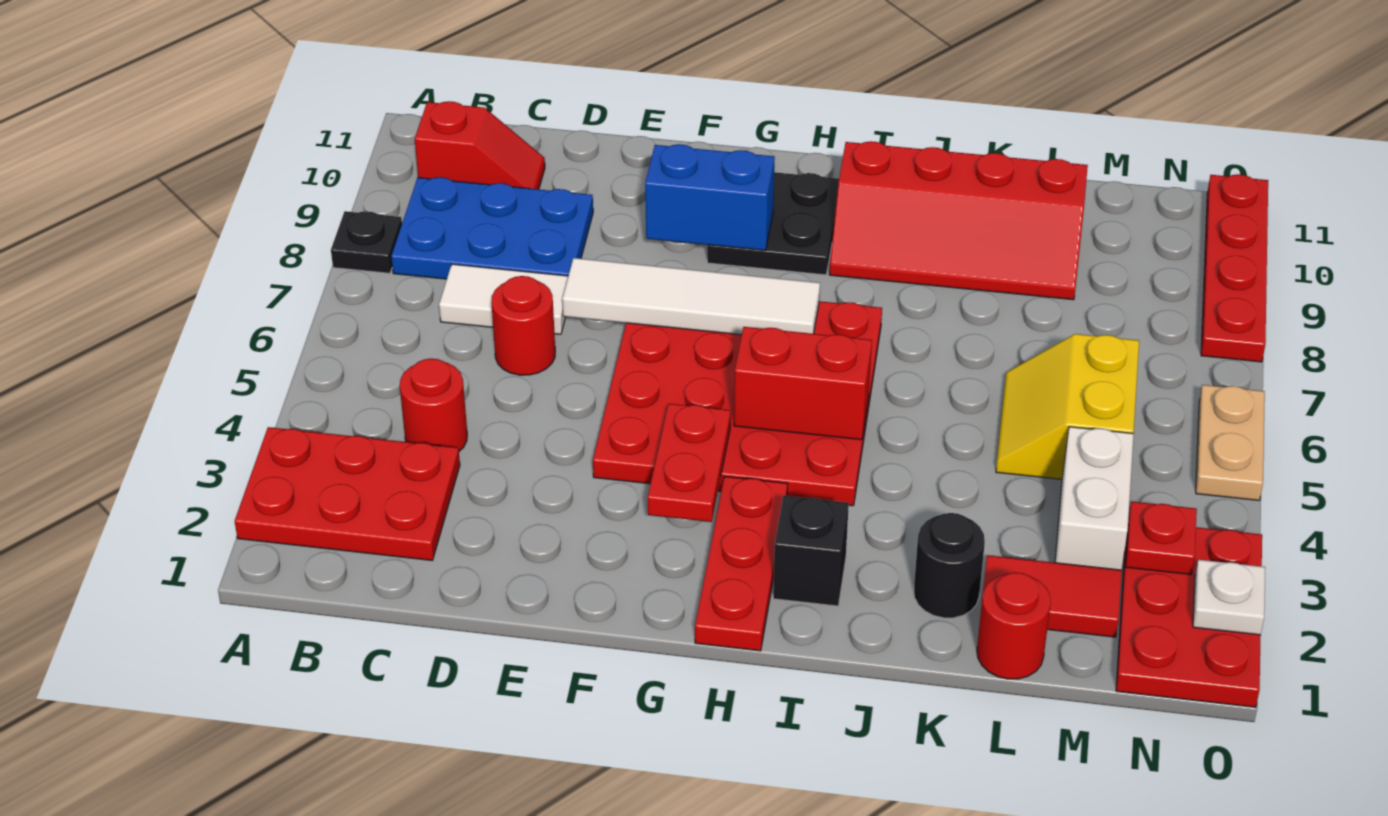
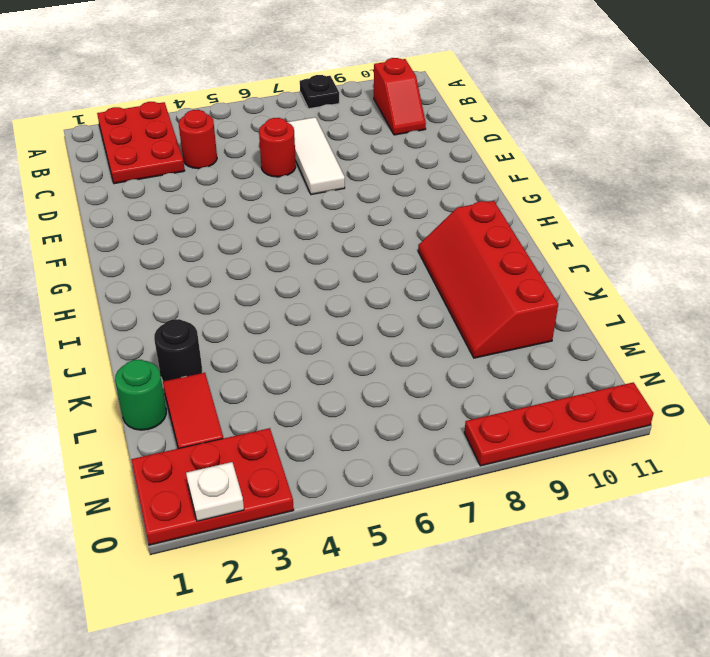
white 1x3 tile [287,117,345,195] -> white 1x2 tile [439,264,568,334]
green 1x1 round brick [115,360,166,430] -> red 1x1 round brick [977,573,1051,679]
none -> blue 2x3 plate [391,177,593,279]
none -> red 4x4 plate [593,301,882,506]
none -> black 2x2 plate [707,172,839,275]

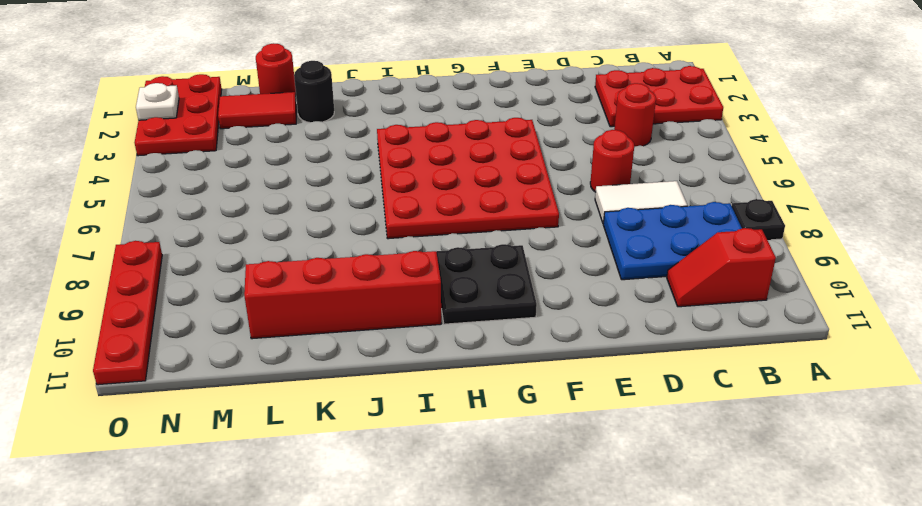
none -> red 1x3 plate [695,477,788,651]
none -> black 1x1 brick [773,496,849,606]
none -> yellow 2x2 slope [996,334,1139,479]

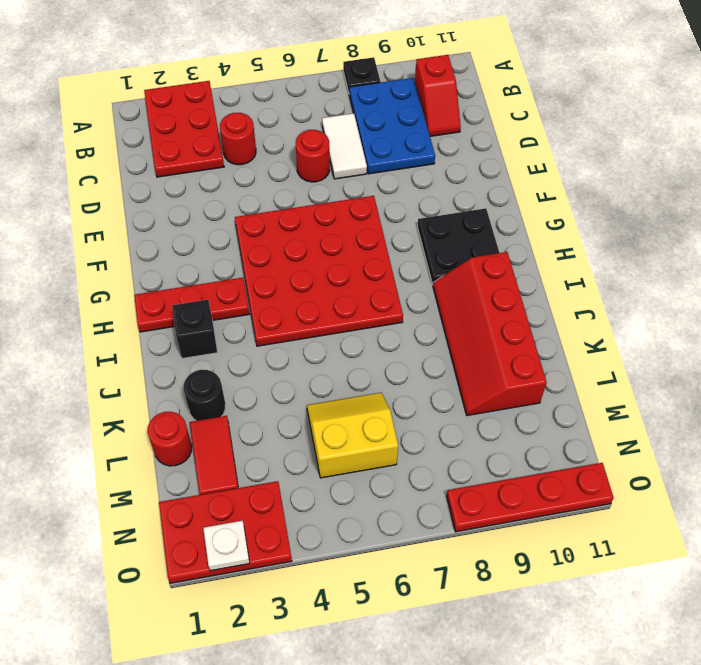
none -> white 1x2 brick [1055,427,1134,570]
none -> tan 1x2 plate [1196,385,1265,500]
none -> white 1x4 tile [562,258,820,335]

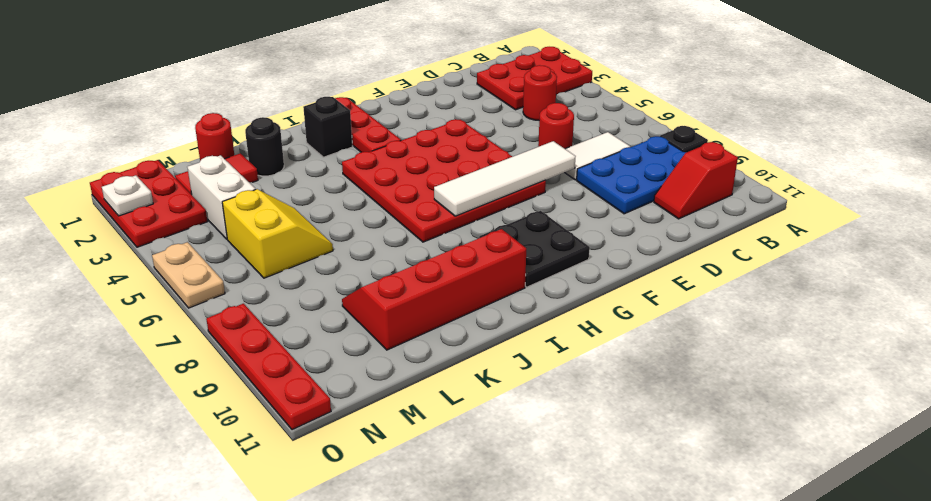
none -> blue 1x2 brick [645,144,775,250]
none -> red 1x2 plate [648,404,731,522]
none -> red 1x2 brick [734,327,872,440]

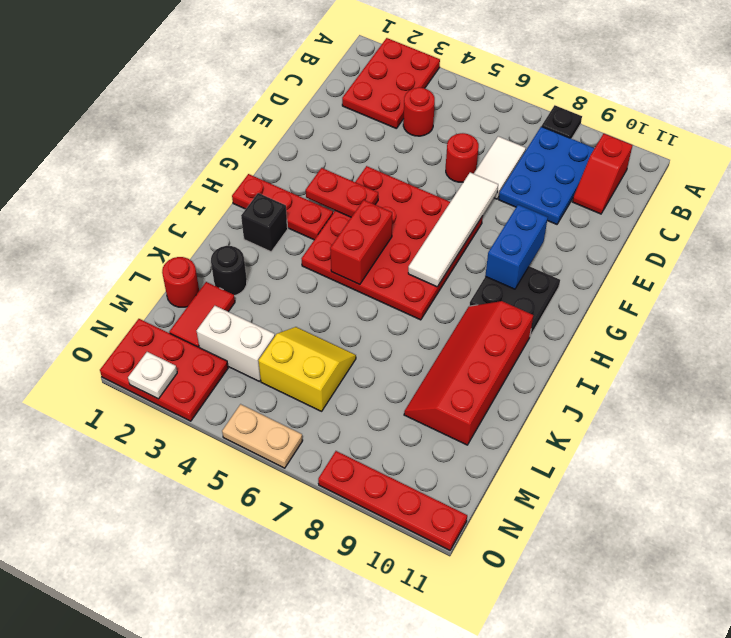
none -> red 1x1 plate [1125,502,1197,575]

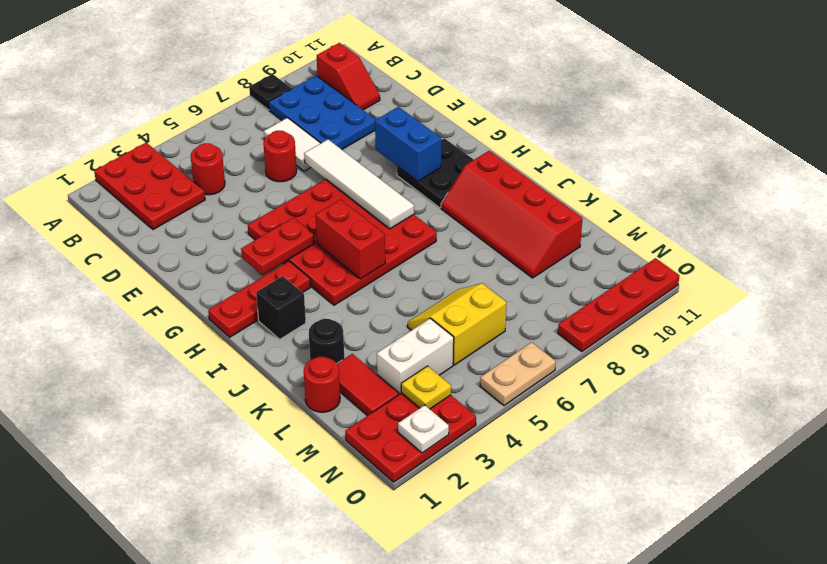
yellow 1x1 plate [401,366,451,409] -> red 1x1 plate [1125,502,1197,575]

